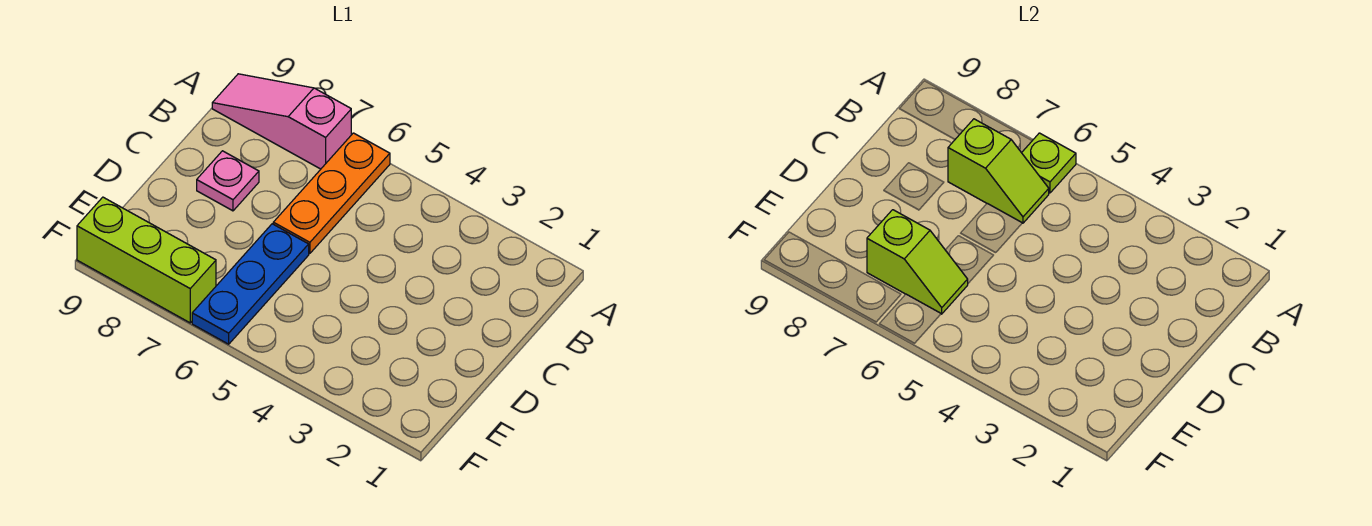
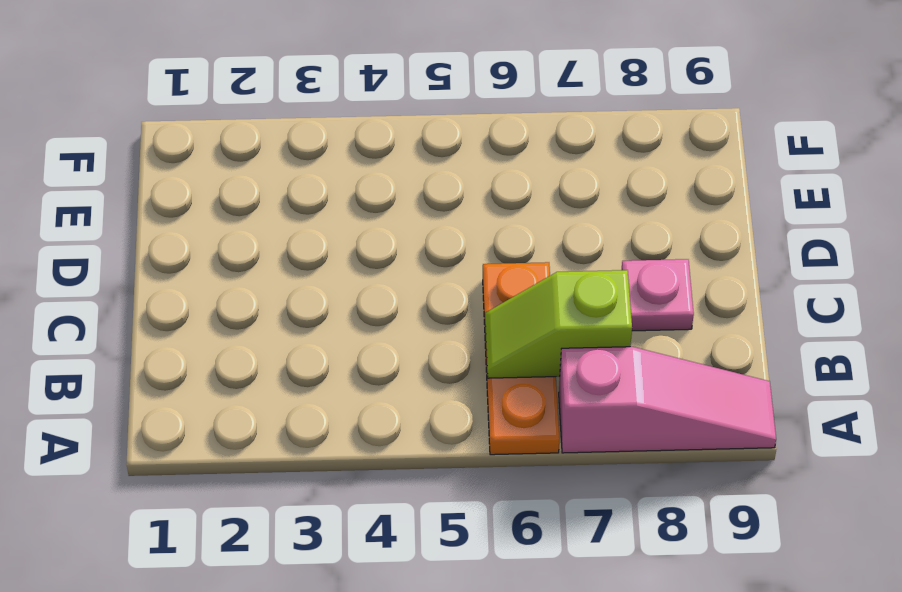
none -> blue 1x3 plate [192,224,309,344]
none -> lime 1x3 brick [77,197,216,323]

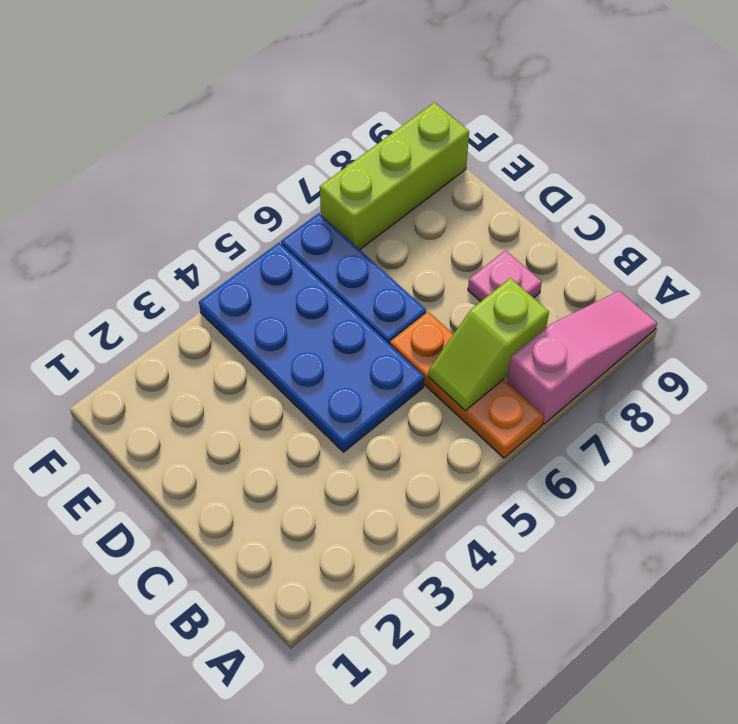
blue 2x4 plate [199,243,424,452] -> none
none -> lime 1x1 plate [1022,133,1076,193]
none -> lime 1x2 slope [867,210,968,314]

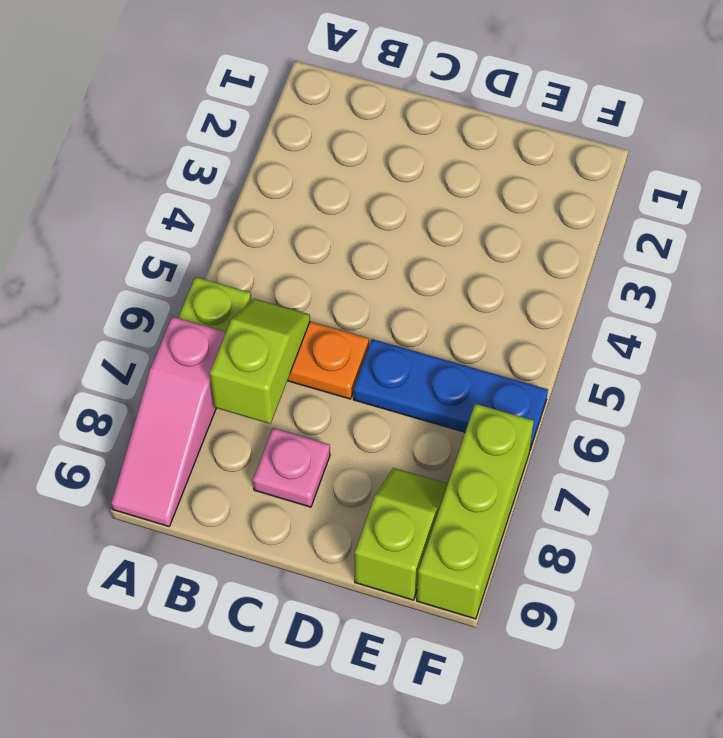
lime 1x2 slope [355,468,448,600] -> lime 1x2 slope moved to [867,210,968,314]

